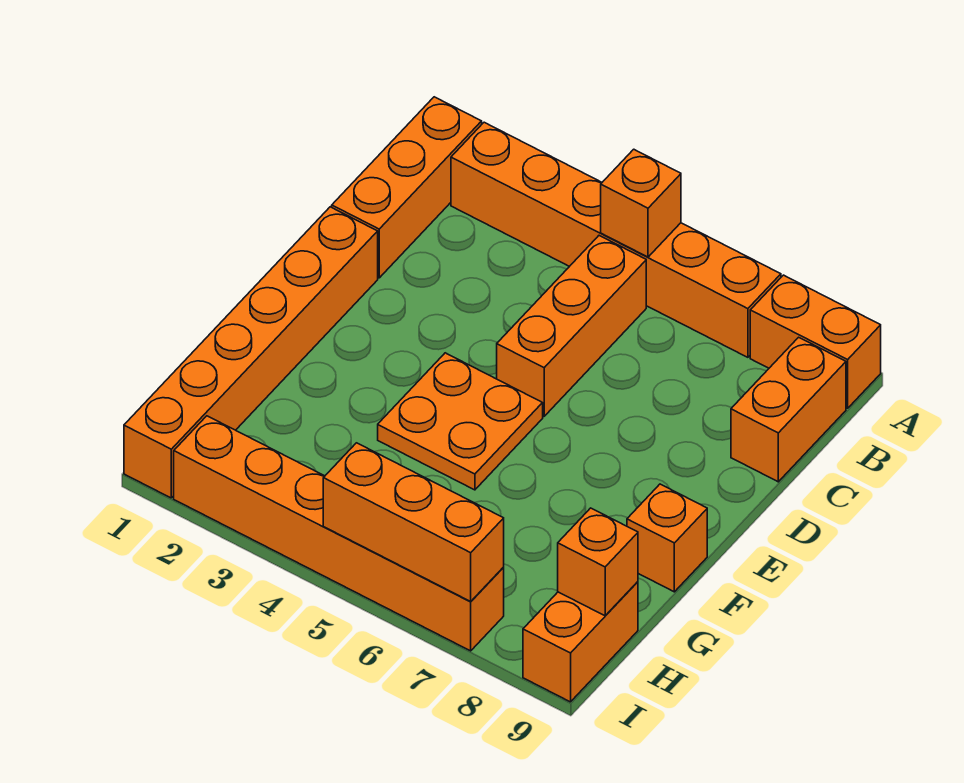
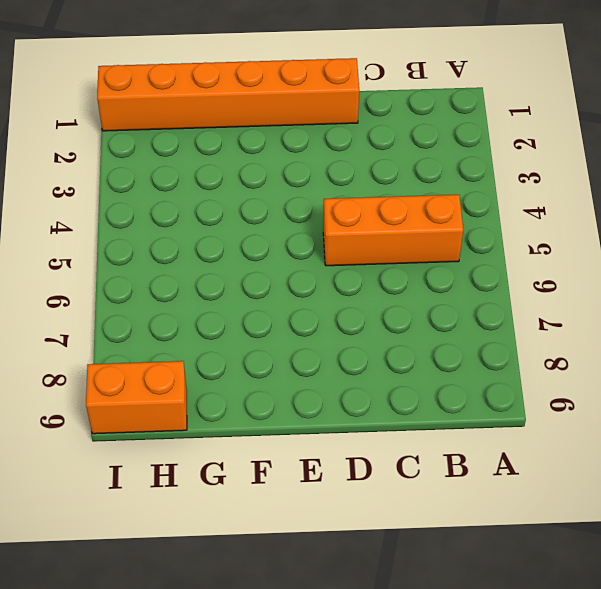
none -> orange 1x3 brick [332,97,482,278]
none -> orange 1x6 brick [451,122,781,357]
none -> orange 1x2 brick [750,275,881,408]

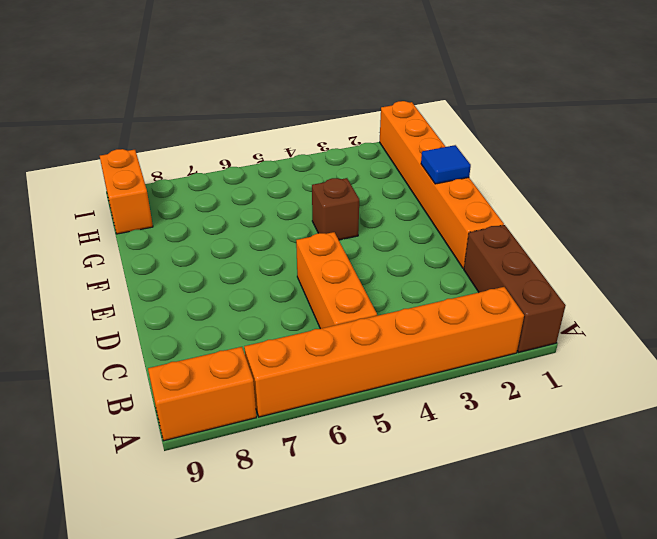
brown 1x3 brick [464,225,566,352] -> orange 1x3 brick [332,97,482,278]
blue 1x1 tile [421,145,471,184] -> none
brown 1x1 brick [312,178,359,240] -> orange 2x2 plate [378,353,543,490]
none -> orange 1x2 brick [731,337,846,482]
none -> orange 1x1 brick [627,484,707,592]
none -> orange 1x6 brick [174,416,504,651]

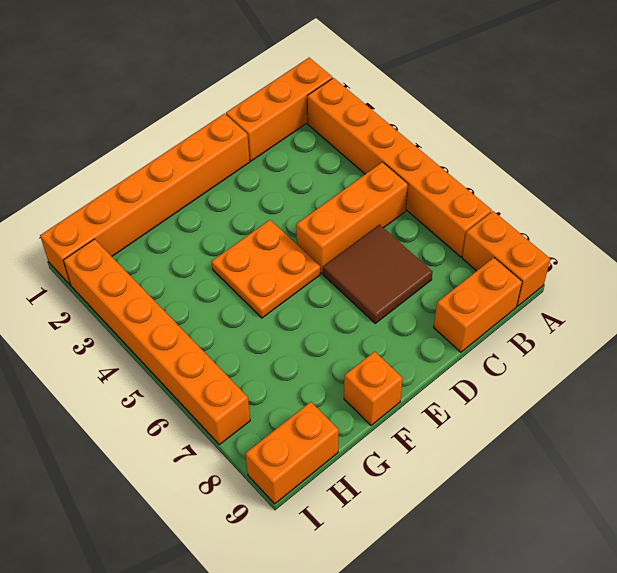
brown 2x2 tile [323,225,433,323] -> none
none -> orange 1x1 brick [601,149,681,257]
none -> orange 1x1 brick [558,508,638,616]
none -> orange 1x3 brick [323,443,504,601]

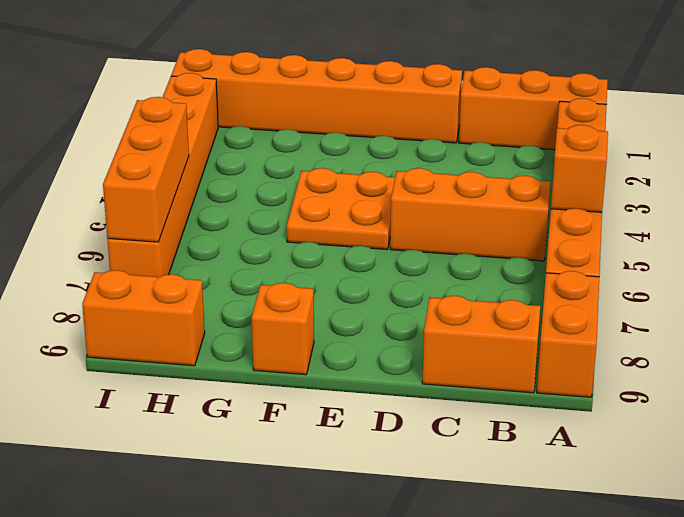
none -> orange 1x1 brick [558,508,638,616]

